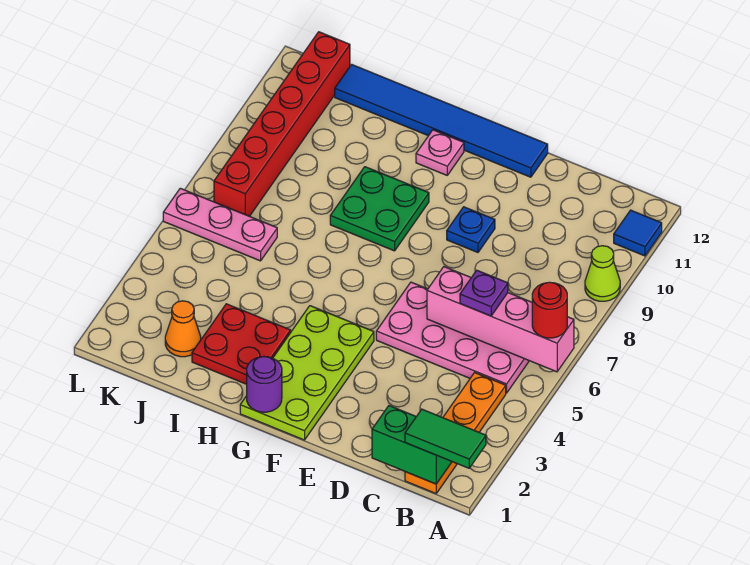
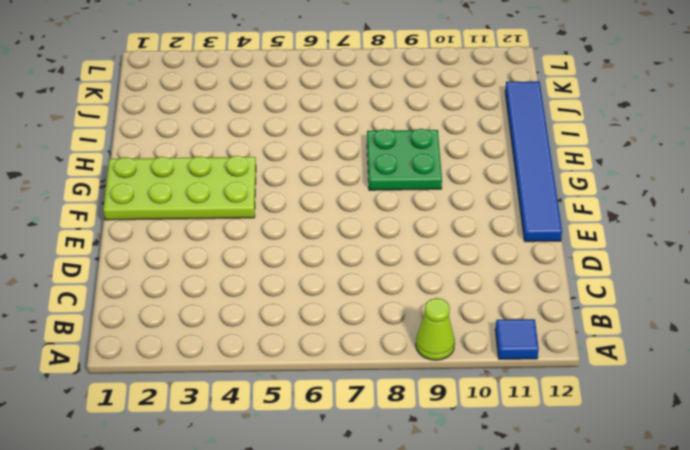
none -> orange 1x4 plate [405,373,506,493]
none -> pink 2x4 plate [376,282,529,393]
none -> blue 1x1 plate [447,207,495,252]

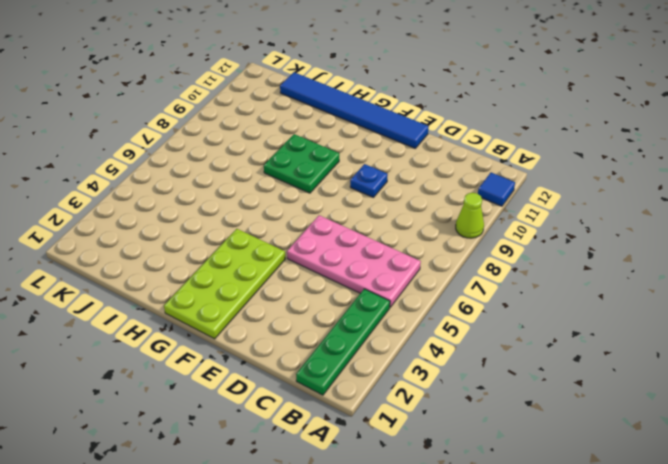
green 1x4 plate [296,289,390,395] -> orange 1x4 plate [405,373,506,493]
none -> pink 1x1 plate [416,130,464,175]
none -> red 2x2 plate [192,304,291,384]
none -> orange 1x1 cone [165,301,201,357]

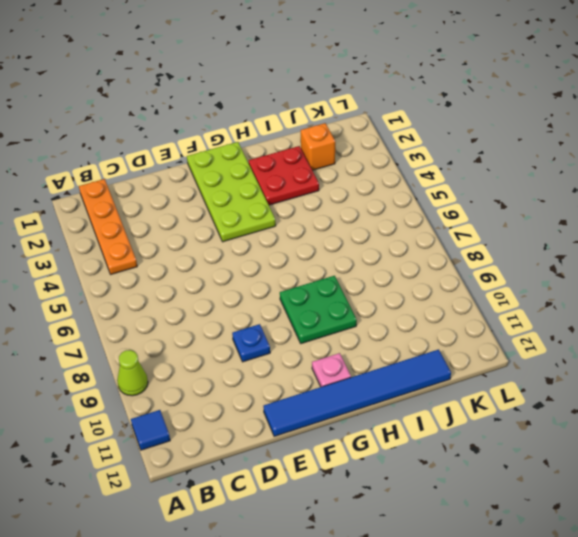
orange 1x1 brick [301,123,335,170] -> orange 1x1 cone [165,301,201,357]
none -> pink 2x4 plate [376,282,529,393]
none -> pink 1x3 plate [163,188,277,261]
none -> red 1x6 brick [214,32,350,216]

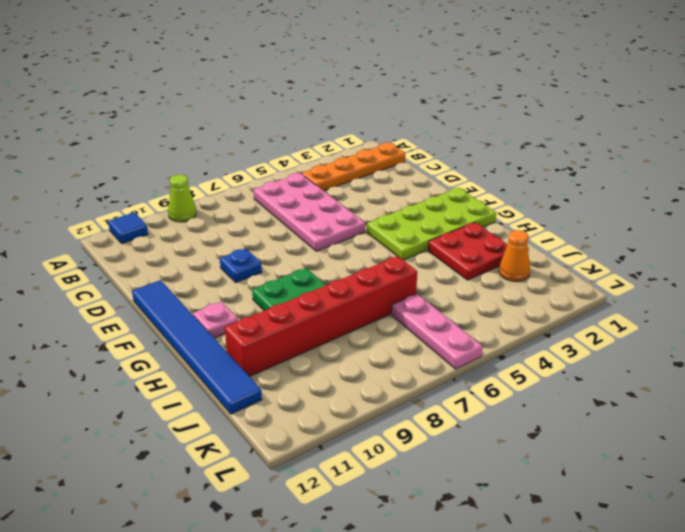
red 1x6 brick [225,256,417,377] -> red 1x6 brick moved to [214,32,350,216]
none -> pink 1x4 brick [427,267,574,372]
none -> green 1x2 brick [372,406,452,484]
none -> purple 1x1 round brick [247,357,282,412]

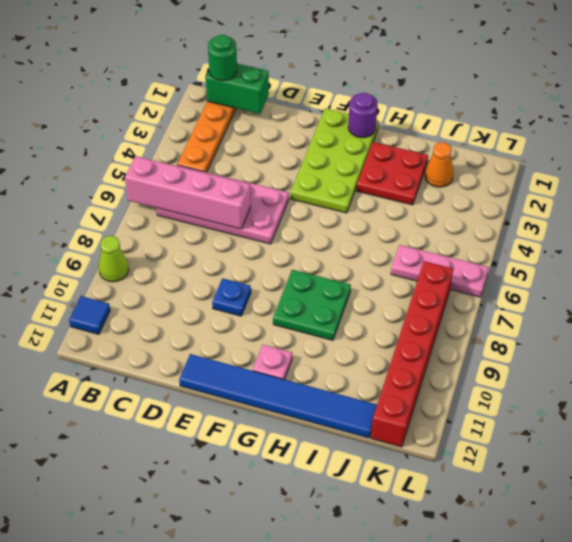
green 1x1 round brick [208,35,237,81] -> green 1x2 tile [405,409,486,468]
none -> red 1x1 round brick [532,282,567,338]
none -> purple 1x1 plate [460,270,508,316]

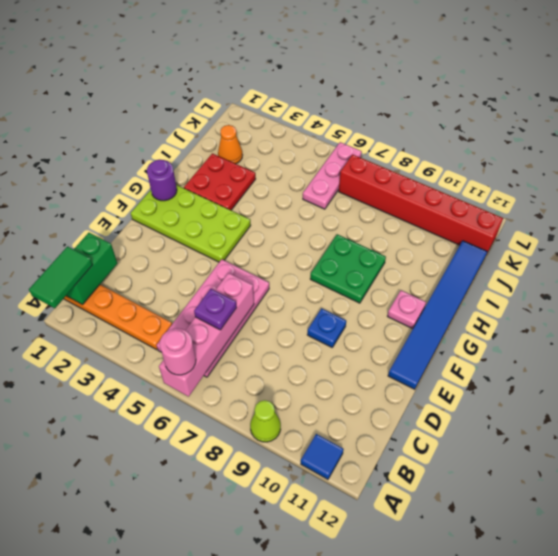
pink 1x1 round brick [160,328,196,375] -> red 1x1 round brick [532,282,567,338]

